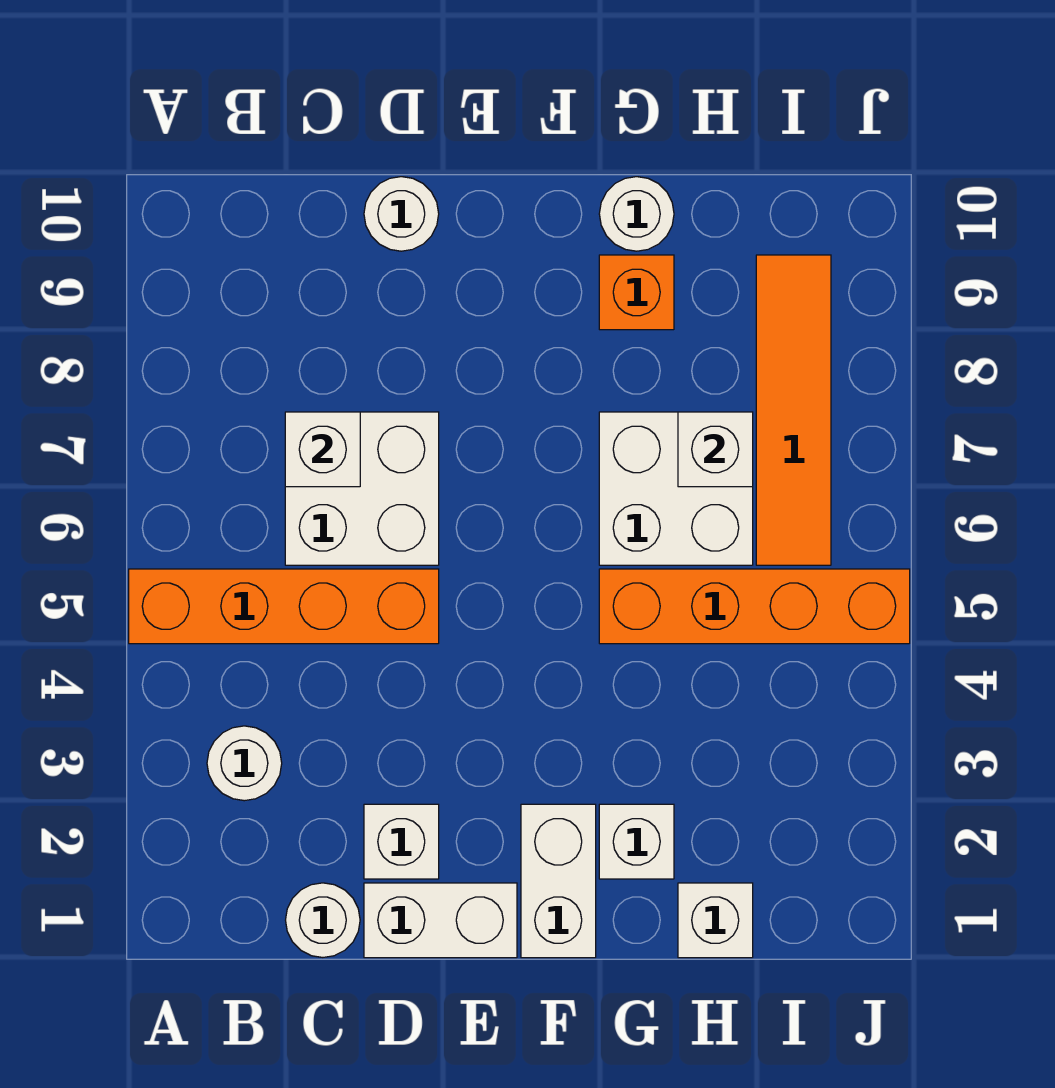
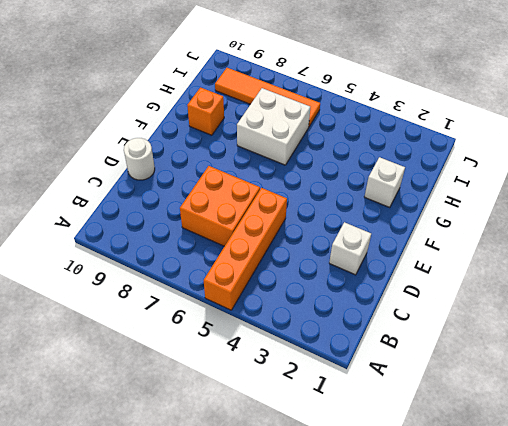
orange 2x2 brick [180,166,260,246] -> white 2x2 brick [285,412,439,565]
none -> white 1x1 round brick [207,726,282,801]
none -> white 1x1 round brick [286,883,360,958]
none -> white 1x2 brick [364,883,517,958]

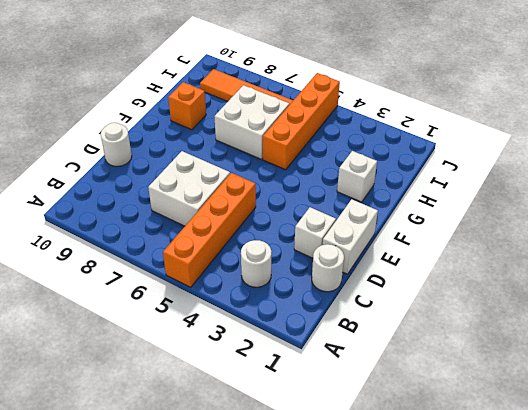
none -> white 1x2 brick [521,804,596,958]
none -> white 1x1 round brick [599,177,674,251]
none -> white 1x1 brick [678,883,753,958]

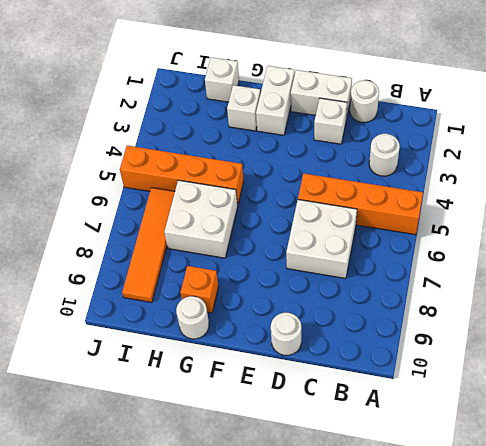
none -> white 1x1 brick [285,412,360,487]
none -> white 1x1 brick [678,412,753,487]

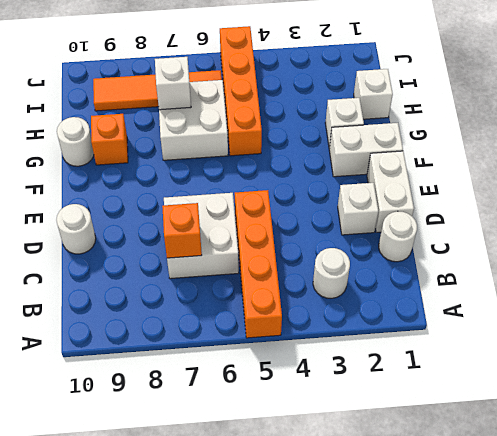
orange 1x1 brick [162,203,202,258] -> white 1x1 brick [285,412,360,487]

